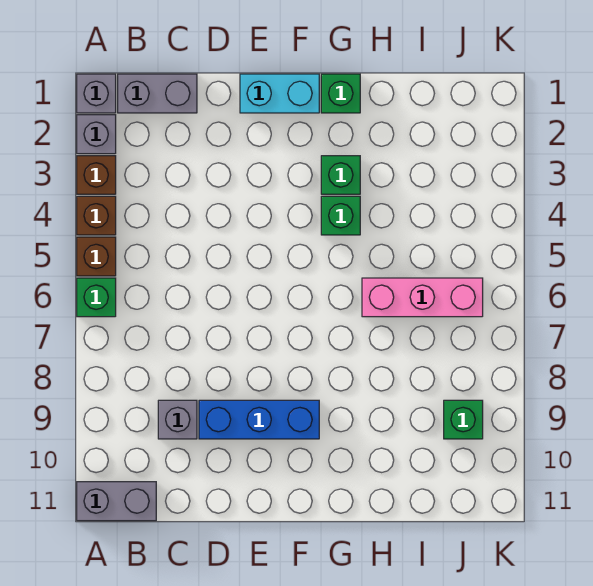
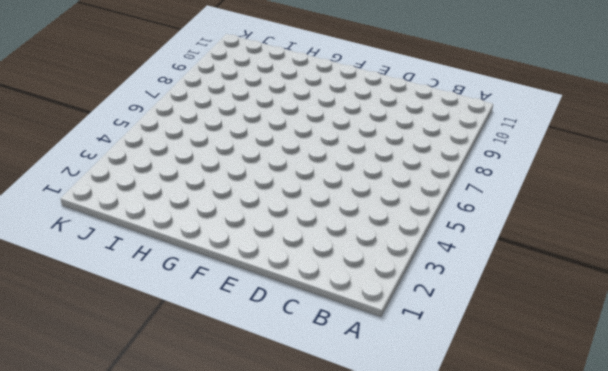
none -> grey 1x1 brick [77,74,116,113]
none -> grey 1x1 brick [77,115,116,154]
none -> brown 1x1 brick [77,156,116,194]

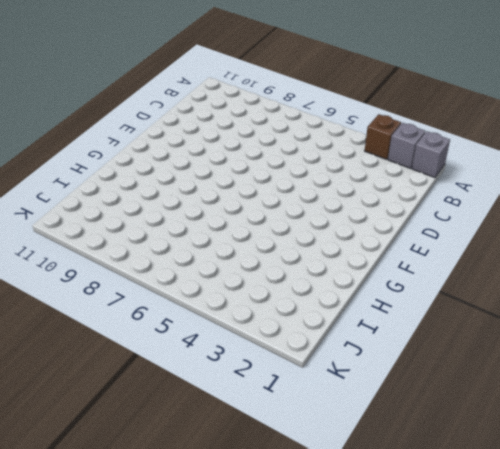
none -> brown 1x1 brick [77,196,116,235]
none -> brown 1x1 brick [77,237,116,276]
none -> green 1x1 brick [77,278,116,317]

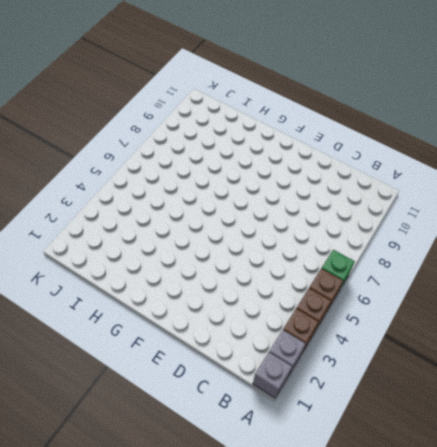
none -> grey 1x2 brick [77,482,156,521]
none -> grey 1x2 brick [118,74,197,113]
none -> grey 1x1 brick [158,400,197,439]

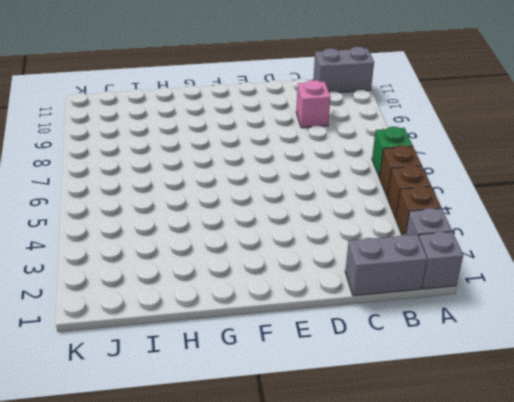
pink 1x1 brick [296,80,330,128] -> grey 1x1 brick [158,400,197,439]
none -> blue 1x3 brick [199,400,319,439]
none -> cyan 1x2 brick [240,74,319,113]
none -> green 1x1 brick [321,74,360,113]

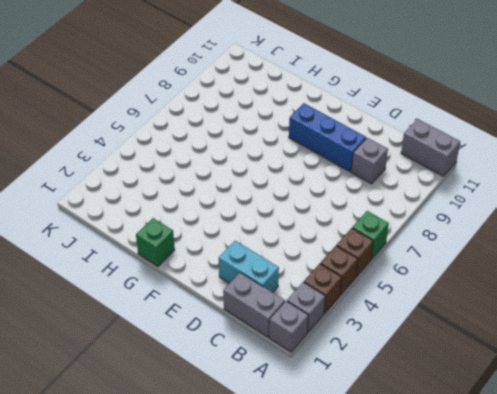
cyan 1x2 brick [219,241,279,292] -> cyan 1x2 brick moved to [240,74,319,113]
none -> green 1x1 brick [321,156,360,194]
none -> green 1x1 brick [321,196,360,235]
none -> pink 1x3 brick [362,278,483,317]

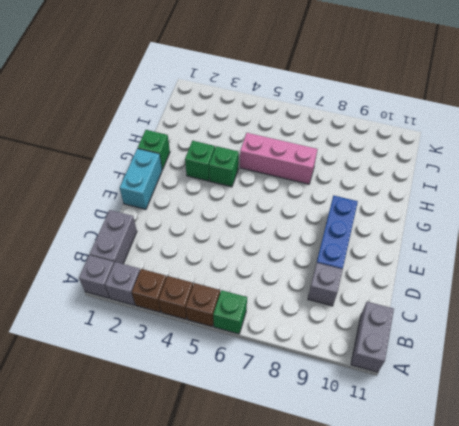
pink 1x3 brick [240,133,317,184] -> pink 1x3 brick turned to [362,278,483,317]
none -> green 1x1 brick [444,400,483,439]

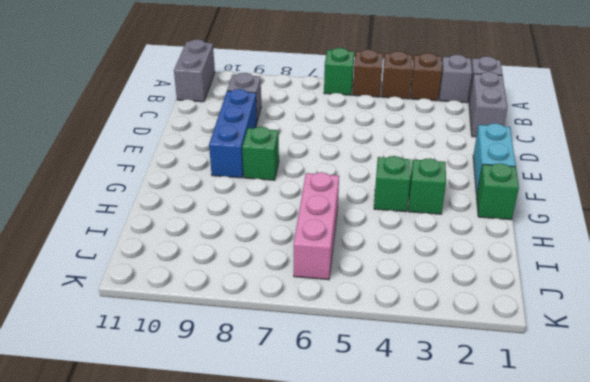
green 1x1 brick [242,127,279,180] -> green 1x1 brick moved to [444,400,483,439]

